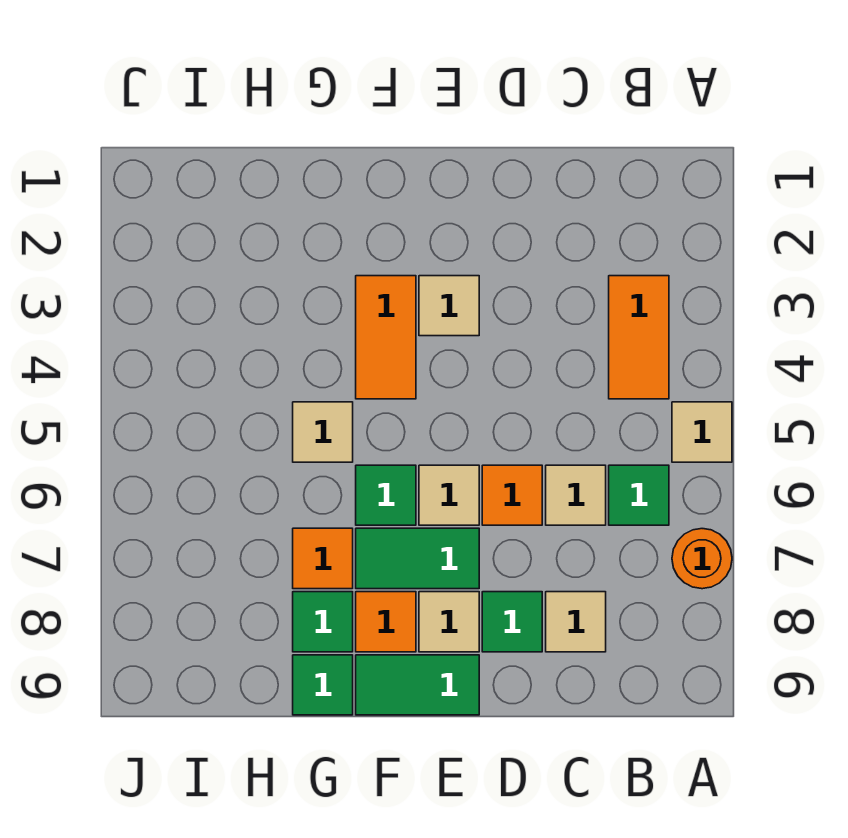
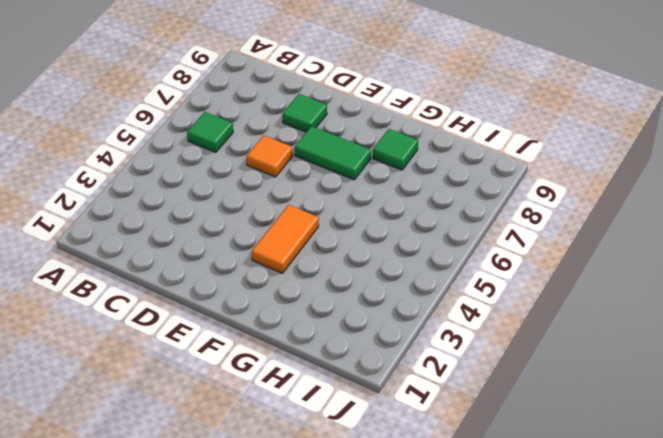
none -> tan 1x1 tile [672,402,732,462]
none -> orange 1x1 round brick [672,529,732,589]
none -> orange 1x2 tile [609,276,669,399]

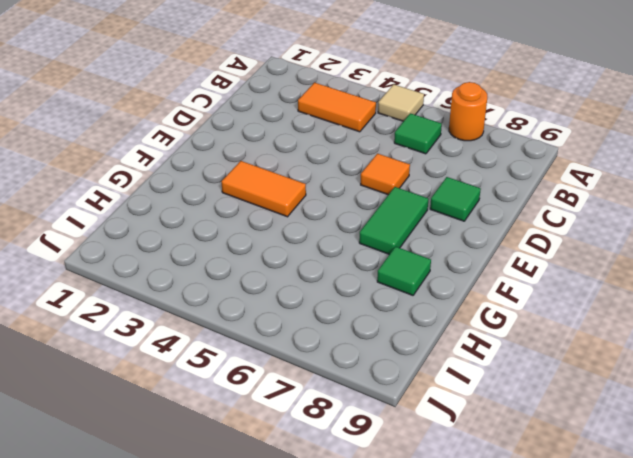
none -> tan 1x1 tile [546,465,606,525]
none -> tan 1x1 tile [546,592,606,652]
none -> tan 1x1 tile [419,276,479,336]

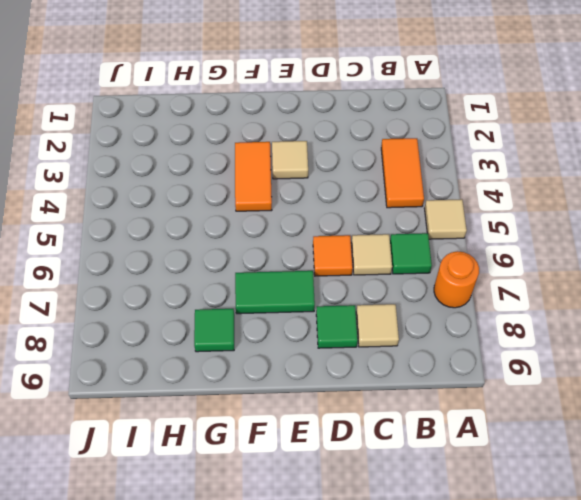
none -> tan 1x1 tile [419,465,479,525]
none -> tan 1x1 tile [419,592,479,652]
none -> green 1x2 tile [356,655,479,715]

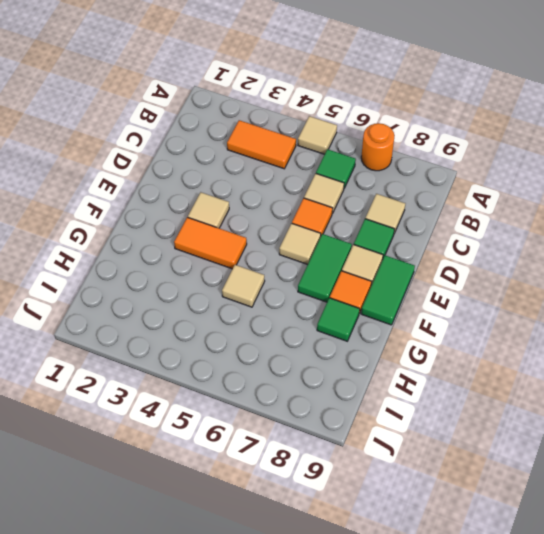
none -> green 1x1 tile [356,465,416,525]
none -> orange 1x1 tile [293,528,353,589]
none -> green 1x1 tile [293,655,353,715]

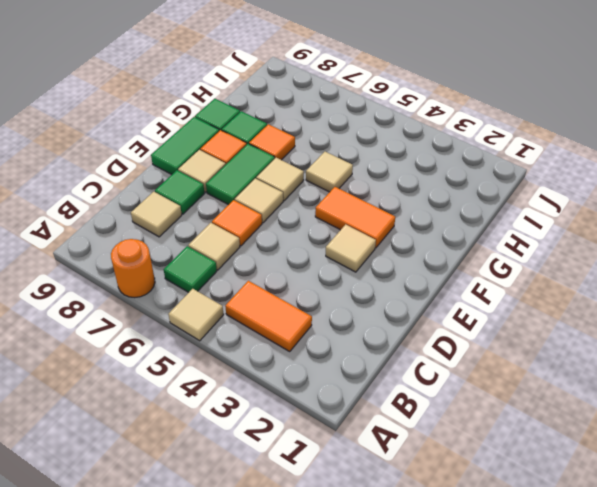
tan 1x1 tile [256,158,304,201] -> green 1x1 tile [356,465,416,525]

